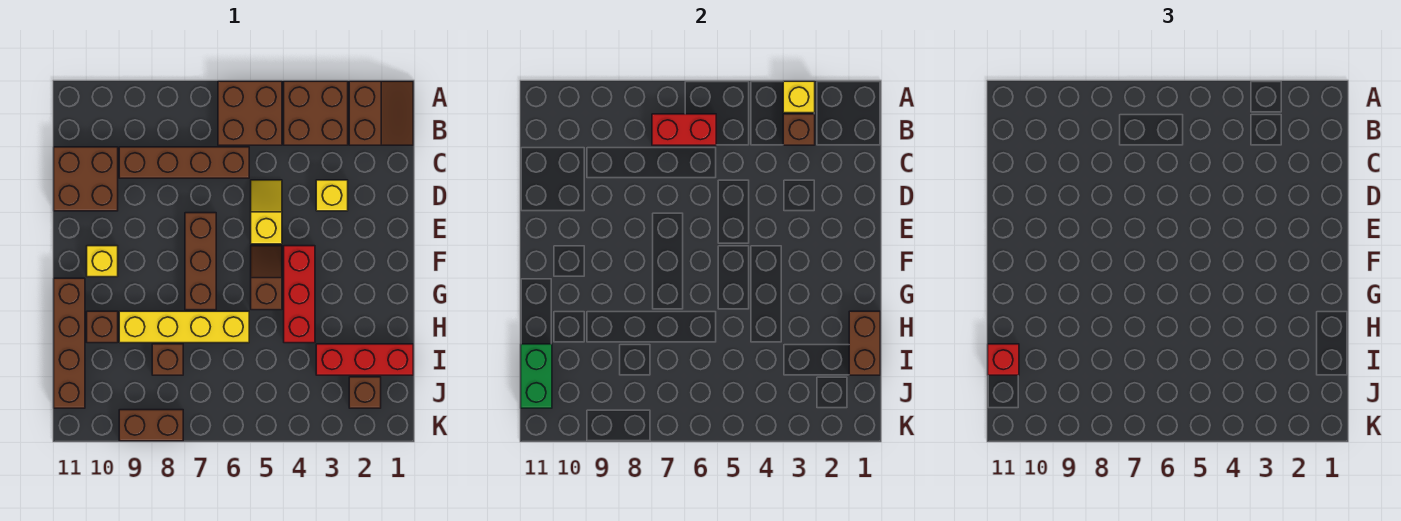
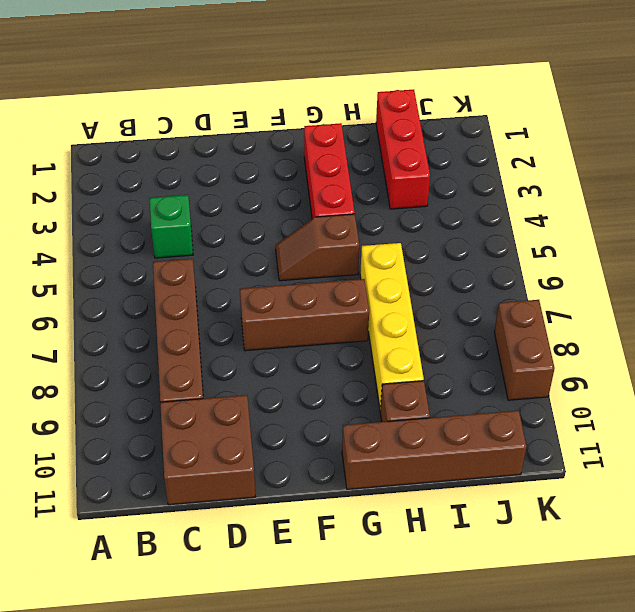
green 1x1 brick [150,195,193,258] -> none
red 1x3 brick [304,123,355,219] -> red 1x3 brick turned to [284,246,315,343]
none -> brown 2x2 slope [349,81,413,145]
none -> brown 2x2 brick [284,81,348,145]
none -> brown 2x2 brick [218,81,282,145]

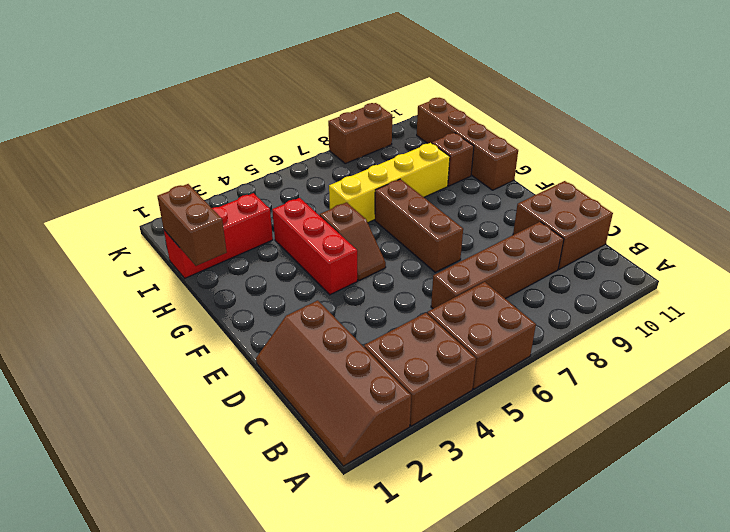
brown 2x4 slope [256,300,411,466] -> brown 2x2 slope [349,81,413,145]
none -> yellow 1x1 brick [316,180,348,211]
none -> yellow 1x2 slope [251,180,282,244]
none -> yellow 1x1 brick [87,246,118,277]

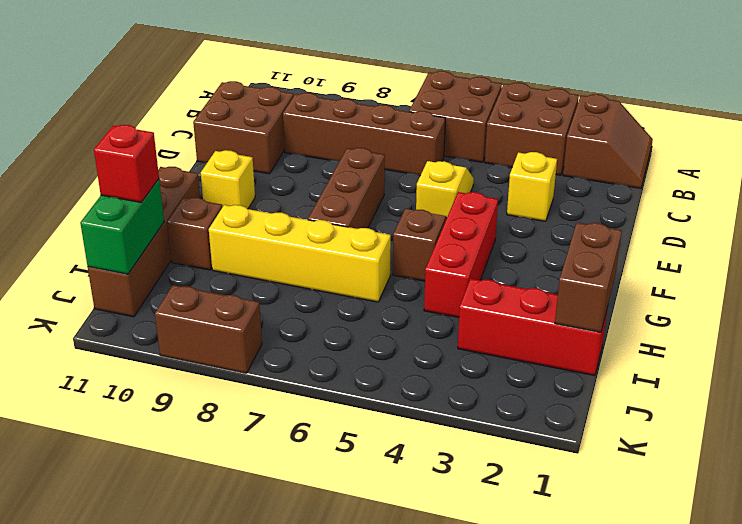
none -> brown 1x1 brick [152,344,183,375]
none -> brown 1x1 brick [349,377,381,408]
none -> yellow 1x1 brick [783,81,815,113]

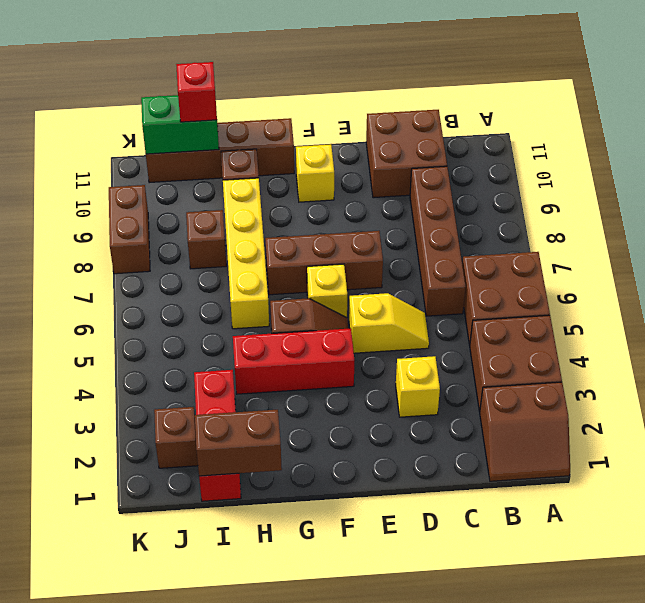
yellow 1x1 brick [307,264,347,318] -> yellow 1x1 brick moved to [783,81,815,113]
none -> brown 1x1 brick [783,114,815,145]
none -> red 1x2 brick [652,114,716,145]

